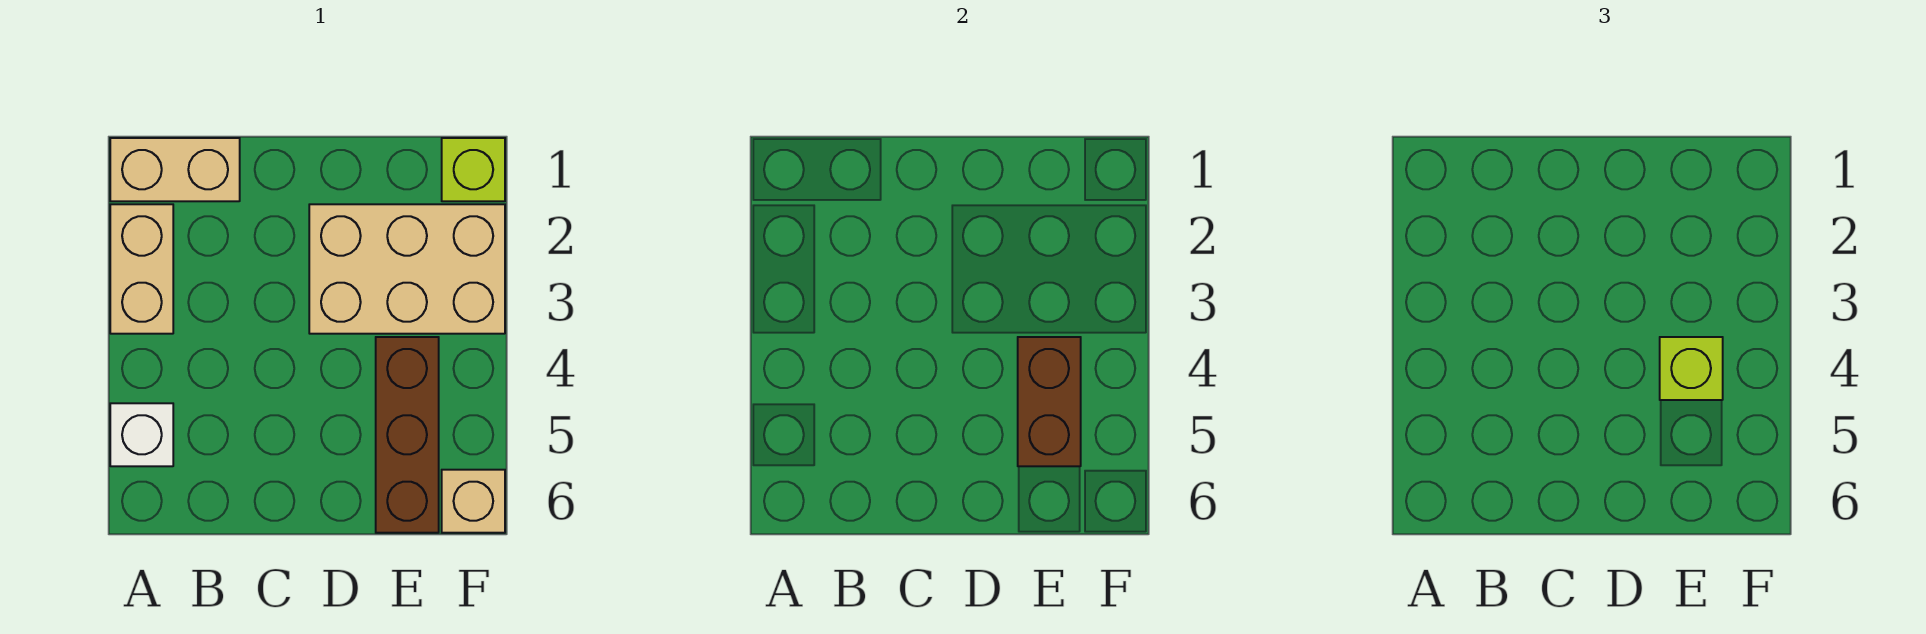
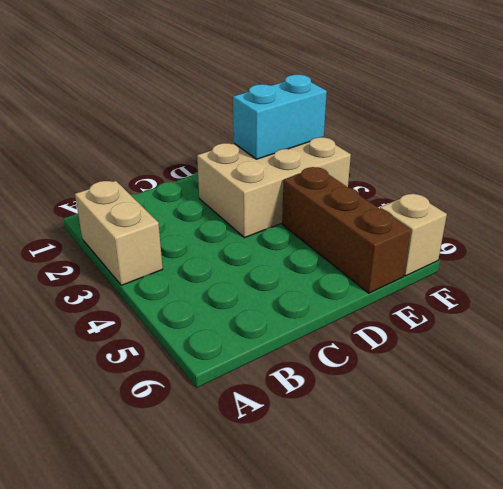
cyan 1x2 brick [233,75,327,159] -> none
none -> tan 1x2 brick [110,138,240,201]
none -> white 1x1 brick [110,403,173,466]

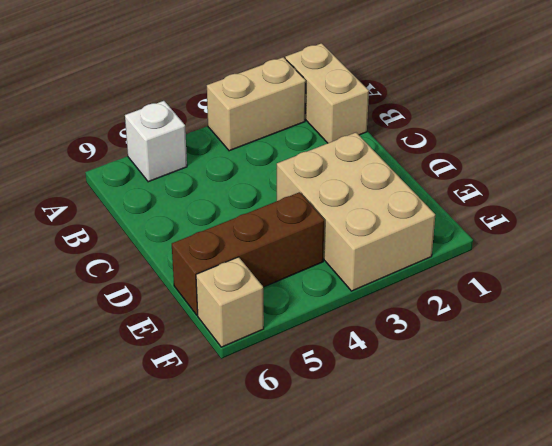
none -> lime 1x1 brick [442,138,505,201]
none -> brown 1x2 brick [1018,337,1081,466]

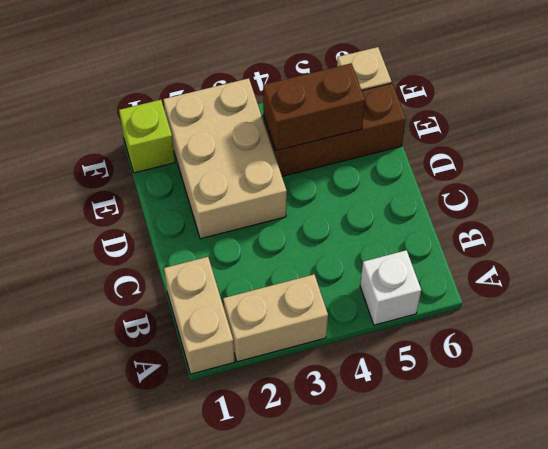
none -> lime 1x1 brick [1660,337,1723,400]

